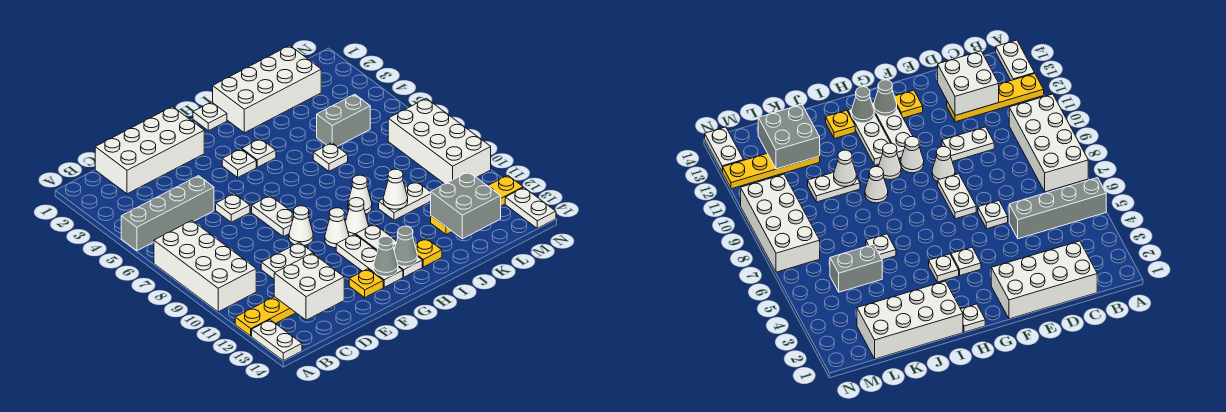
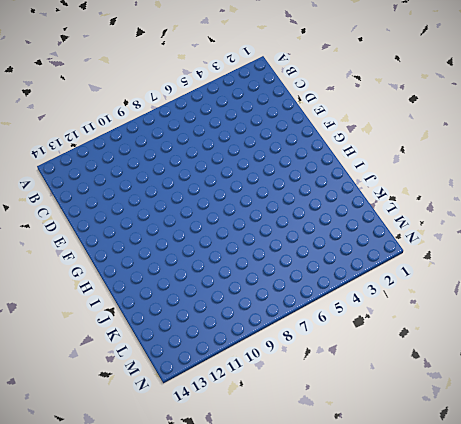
none -> grey 1x4 brick [121,176,214,251]
none -> white 2x4 brick [154,221,256,312]
none -> yellow 1x4 plate [235,297,296,336]
none -> white 1x2 plate [252,320,302,361]

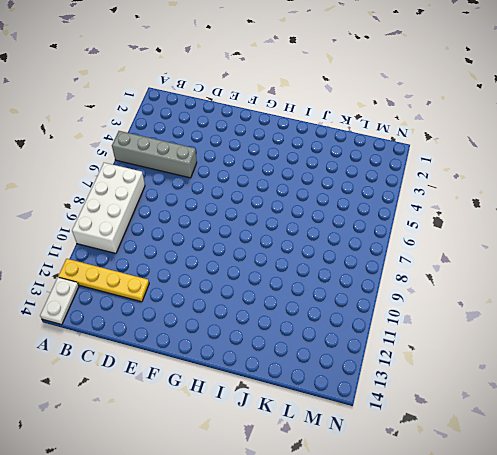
none -> white 2x4 brick [95,107,204,194]
none -> white 1x2 plate [261,242,315,279]
none -> white 1x1 plate [216,194,250,222]
none -> white 1x2 plate [252,196,294,236]

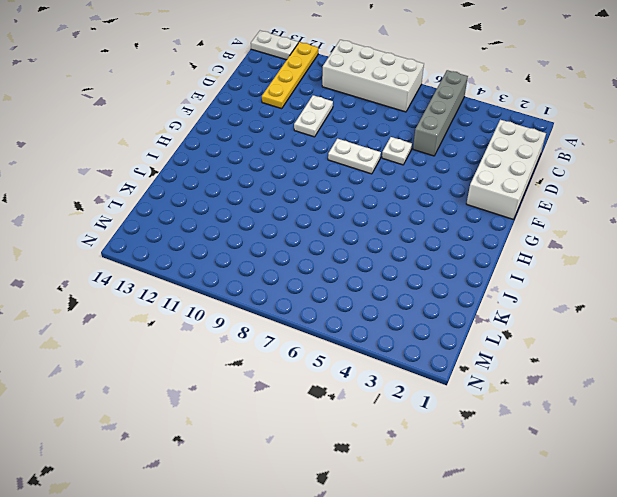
none -> white 1x1 cone [289,206,313,245]
none -> yellow 1x1 plate [349,269,383,297]
none -> white 1x1 plate [222,149,256,177]
none -> white 1x1 cone [325,208,349,248]

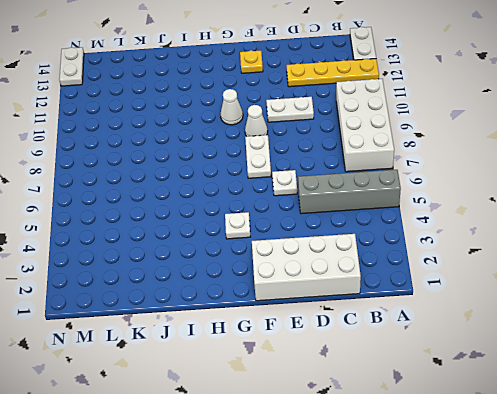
none -> white 1x3 plate [336,234,403,287]
none -> white 1x1 plate [193,102,227,131]
none -> white 1x1 plate [242,139,276,167]
none -> white 1x1 cone [345,198,369,236]

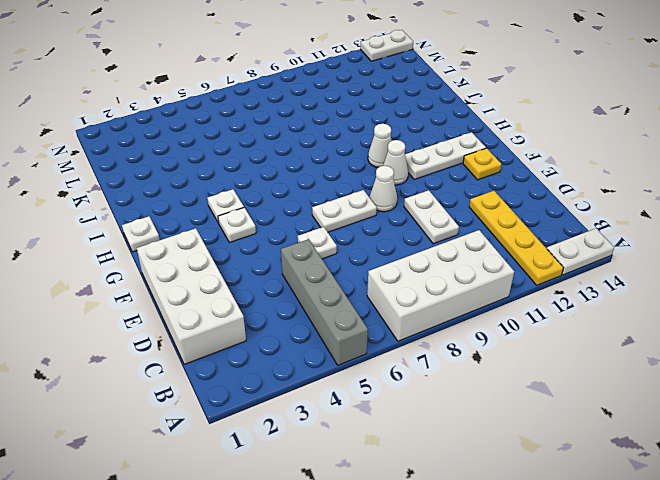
none -> white 1x3 plate [356,224,422,277]
none -> white 2x4 brick [213,45,321,133]
none -> white 1x1 cone [348,175,372,214]
none -> yellow 1x1 plate [415,238,442,267]

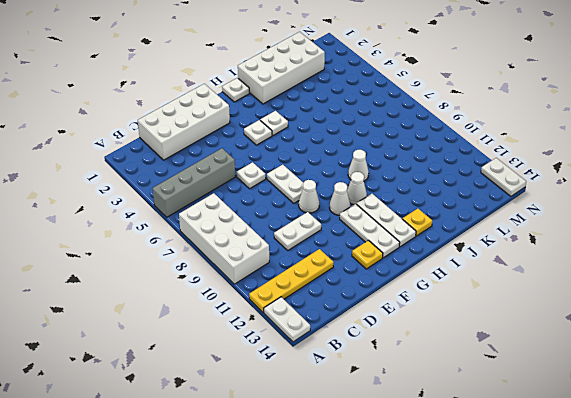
none -> white 1x1 plate [313,143,348,171]
none -> white 1x2 plate [379,181,431,220]
none -> grey 1x2 brick [317,94,370,147]
none -> yellow 1x4 plate [431,175,523,235]

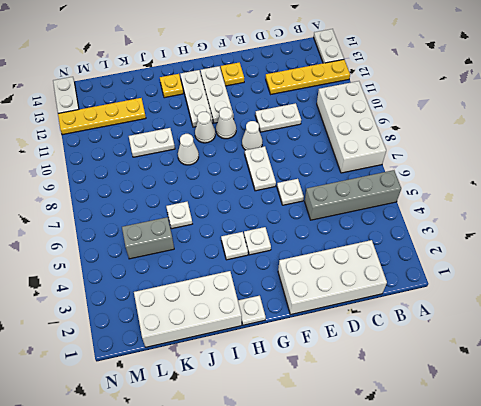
none -> white 2x4 brick [388,98,491,184]
none -> white 2x2 brick [274,253,344,320]
none -> grey 1x1 cone [374,237,398,277]
none -> grey 1x1 cone [394,226,417,266]

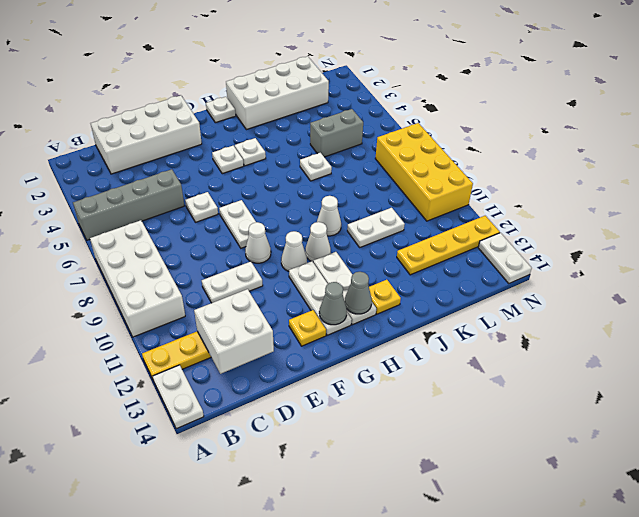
yellow 2x4 brick [375,123,473,221] -> white 2x4 brick [388,98,491,184]
none -> white 1x1 cone [383,169,408,209]
none -> grey 2x2 brick [431,172,501,239]

